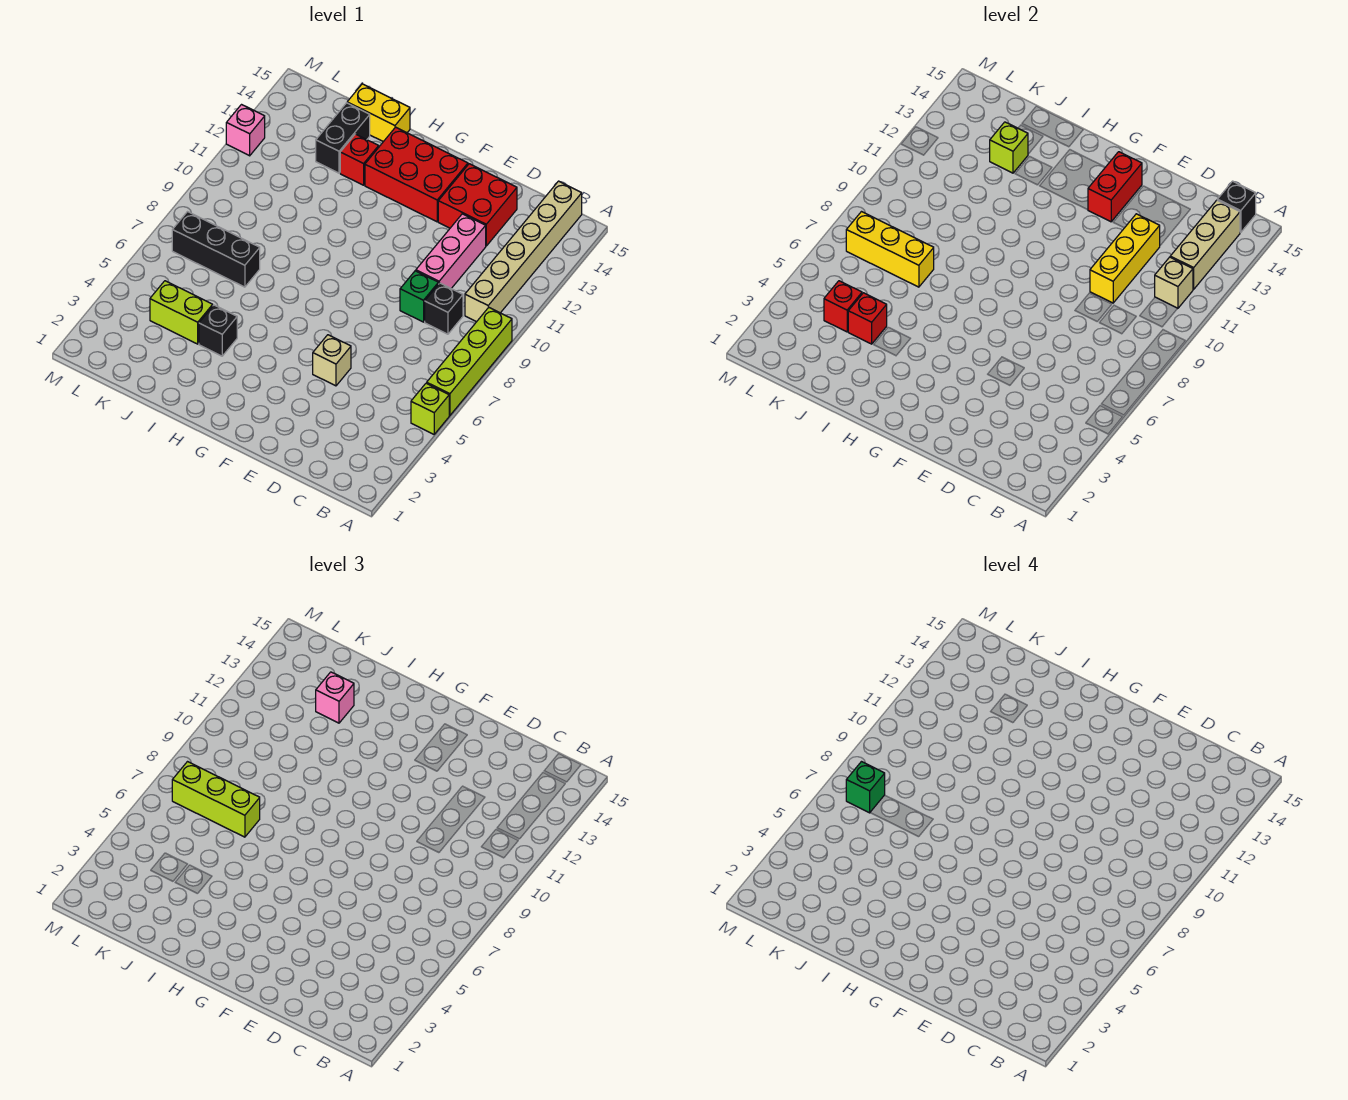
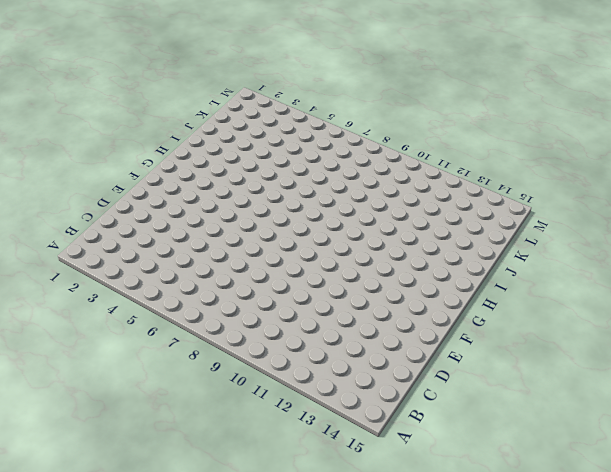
none -> lime 1x1 brick [411,383,449,434]
none -> lime 1x4 brick [427,307,512,415]
none -> tan 1x6 brick [465,181,582,322]

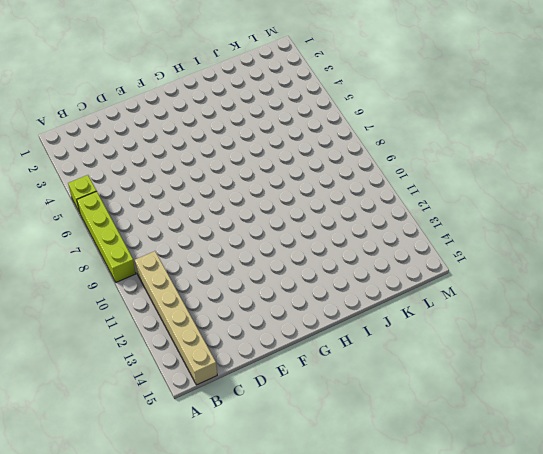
none -> black 1x1 brick [425,283,463,334]
none -> green 1x1 brick [400,271,438,322]
none -> pink 1x3 brick [416,214,486,288]

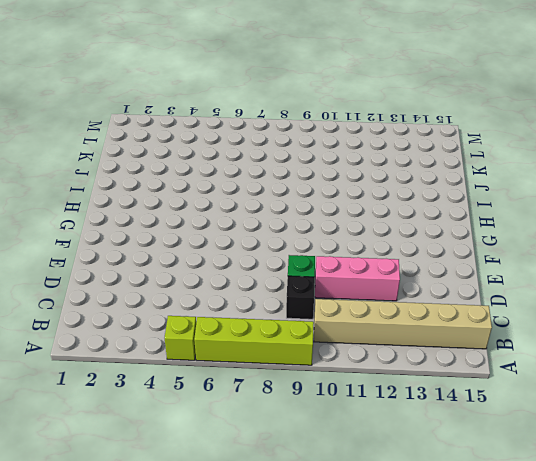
none -> red 2x2 brick [438,164,517,246]
none -> tan 1x1 brick [313,335,351,386]
none -> red 2x3 brick [365,127,468,222]

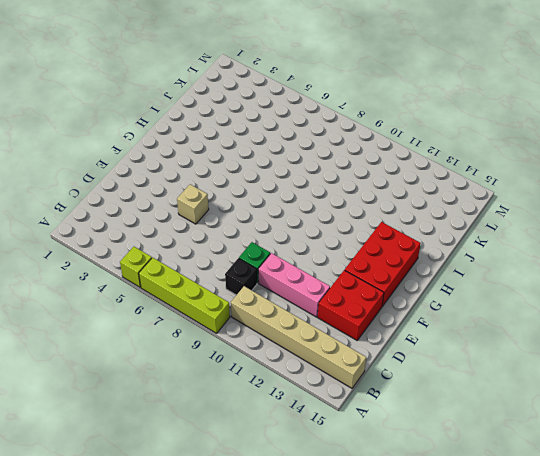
none -> black 1x1 brick [199,305,237,356]
none -> red 1x1 brick [340,134,379,185]
none -> yellow 1x2 brick [347,84,410,142]

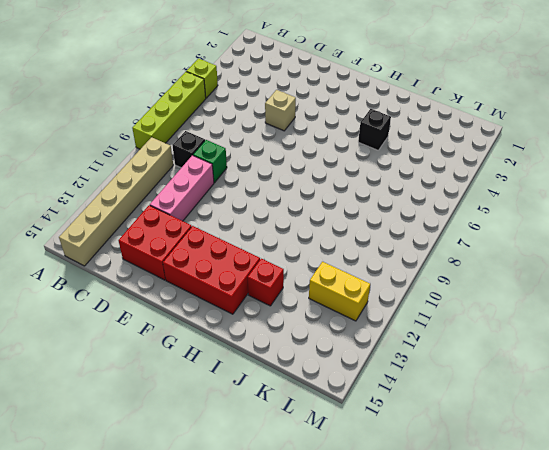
yellow 1x2 brick [309,262,370,321] -> yellow 1x2 brick moved to [347,84,410,142]
none -> lime 1x2 brick [150,281,213,344]
none -> black 1x3 brick [172,212,260,287]
none -> black 1x2 brick [316,103,370,173]

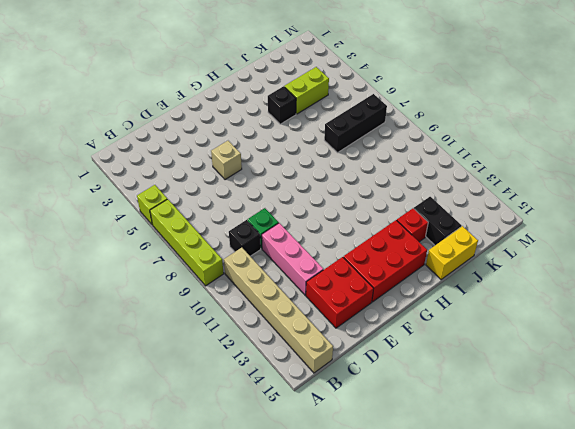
none -> pink 1x1 brick [226,105,265,156]
none -> tan 1x1 brick [1155,257,1193,309]
none -> tan 1x3 brick [1170,200,1240,289]

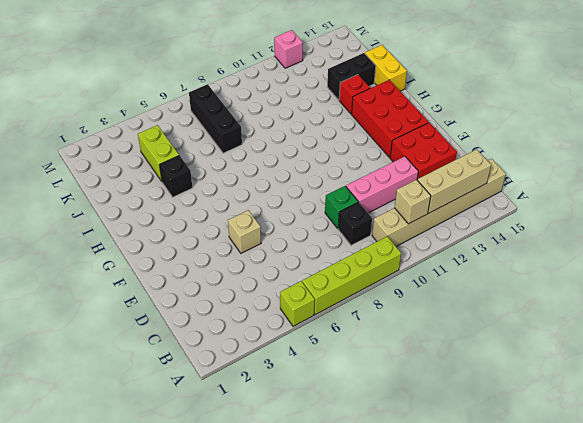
none -> black 1x1 brick [1217,181,1256,232]
none -> yellow 1x3 brick [1090,214,1160,303]
none -> red 1x2 brick [1088,152,1142,222]

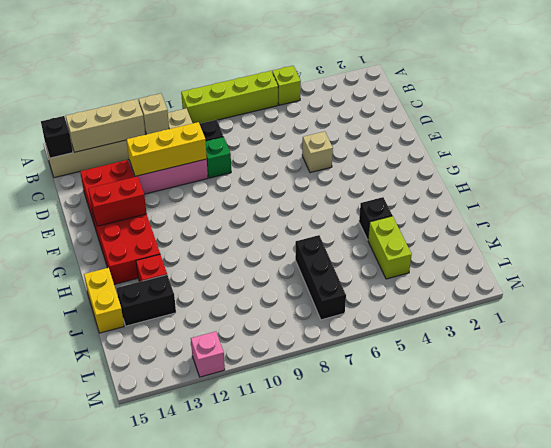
none -> red 1x1 brick [848,293,887,344]
none -> yellow 1x3 brick [846,212,934,287]
none -> lime 1x1 brick [990,122,1028,173]

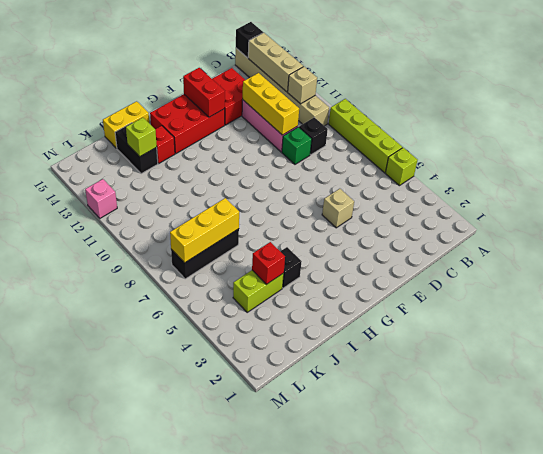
none -> red 1x1 brick [824,281,862,332]
none -> lime 1x3 brick [172,762,260,837]
none -> pink 1x1 brick [316,672,354,723]

